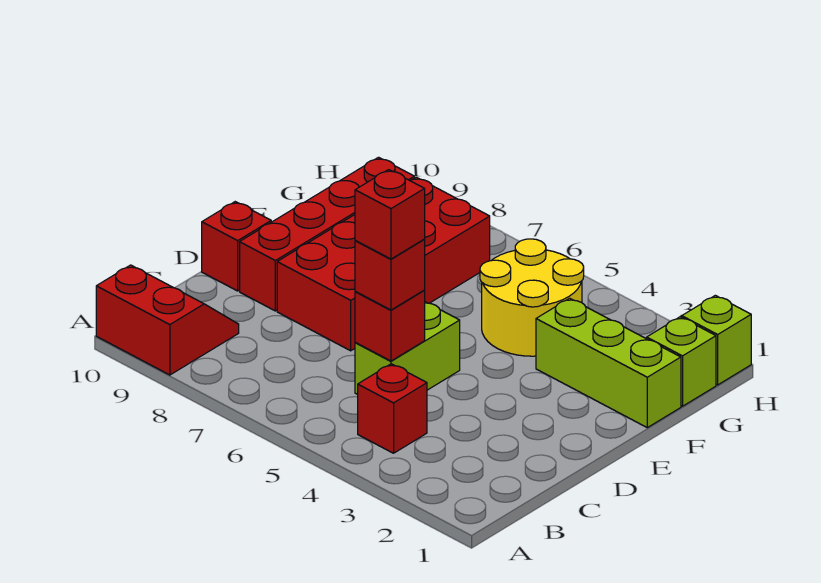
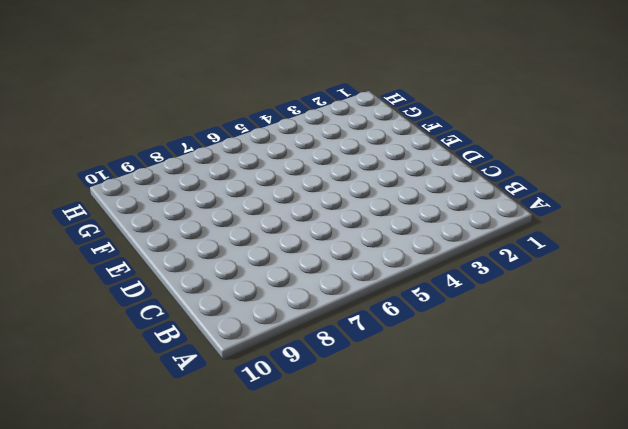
none -> red 2x2 slope [96,265,239,375]
none -> red 1x1 brick [358,364,427,453]
none -> lime 1x2 brick [355,302,460,394]

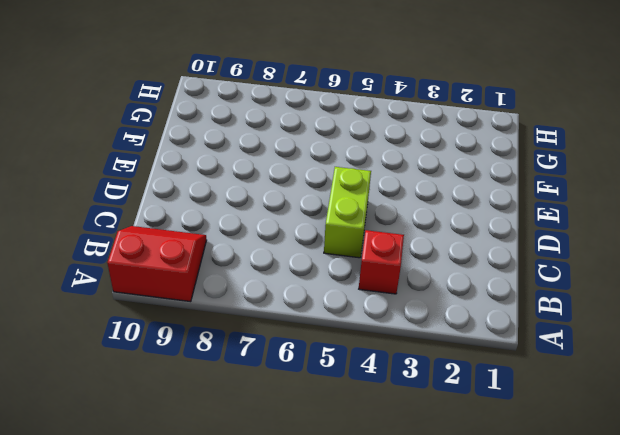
none -> red 2x4 brick [277,177,490,351]
none -> red 1x4 brick [240,157,414,311]
none -> red 1x1 brick [202,202,271,291]

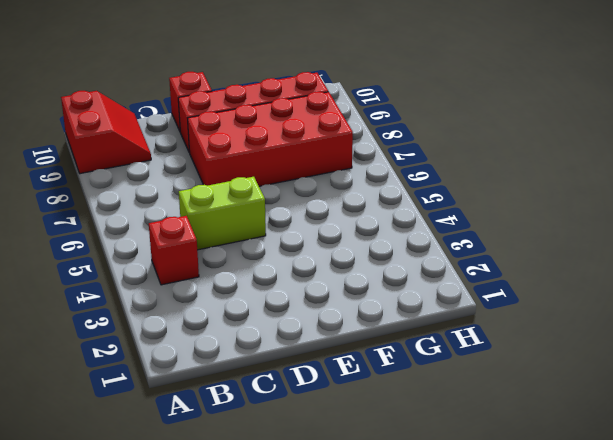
none -> lime 1x3 brick [536,298,681,428]
none -> yellow 2x2 round brick [480,239,584,356]
none -> lime 1x1 brick [647,317,716,406]

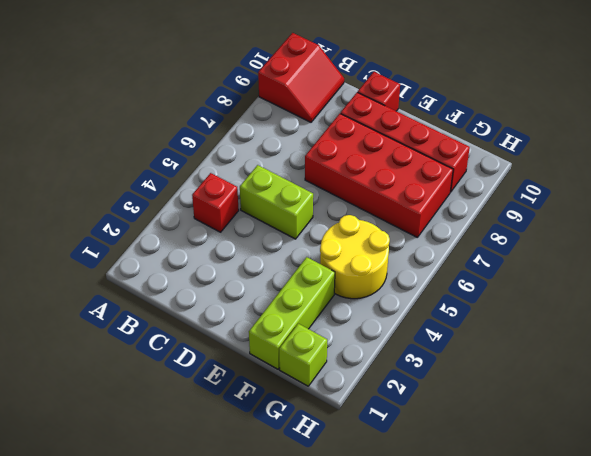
none -> lime 1x1 brick [682,295,751,385]
none -> red 1x1 brick [355,291,425,361]
none -> red 1x1 brick [355,240,425,310]

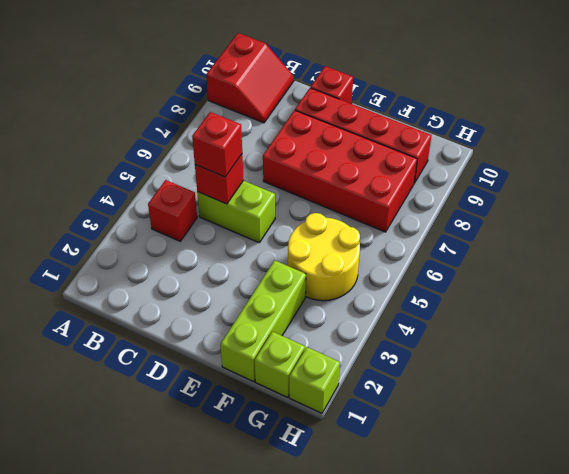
none -> red 1x1 brick [355,170,425,259]

